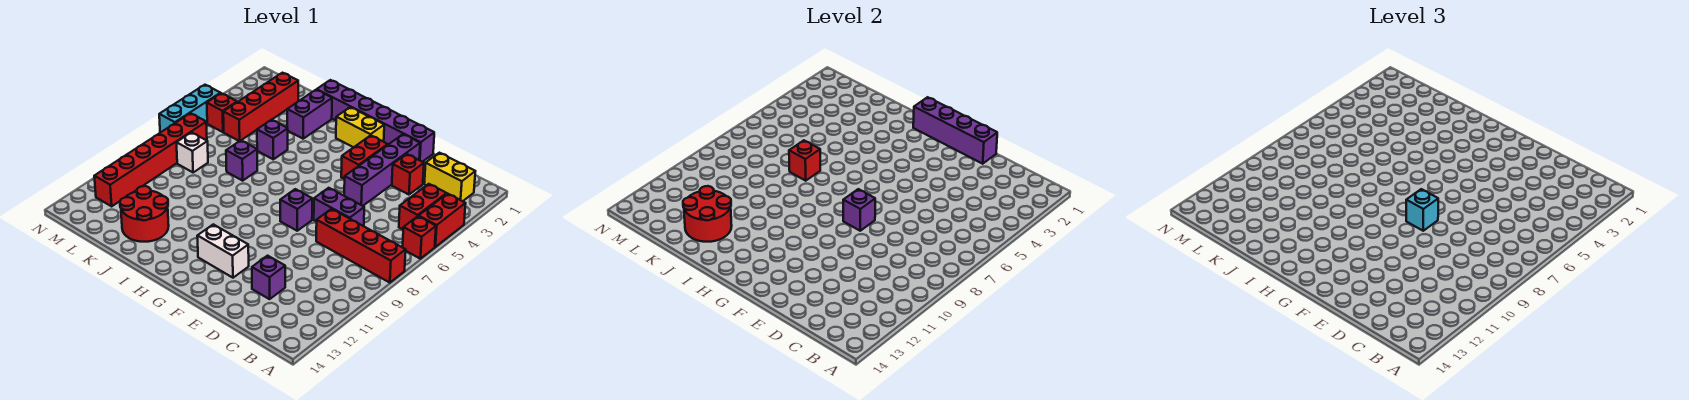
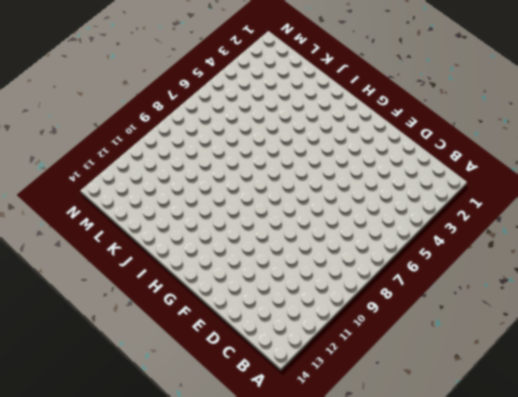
none -> red 1x2 brick [419,194,466,247]
none -> red 1x1 brick [403,216,436,259]
none -> red 1x4 brick [316,209,406,283]

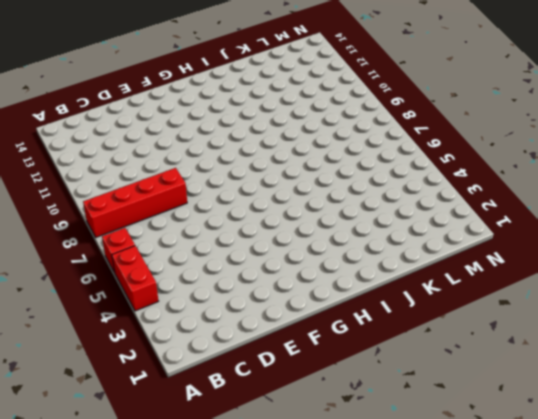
none -> yellow 1x2 brick [424,153,475,201]
none -> red 1x2 brick [399,184,447,229]
none -> red 1x1 brick [392,154,424,195]

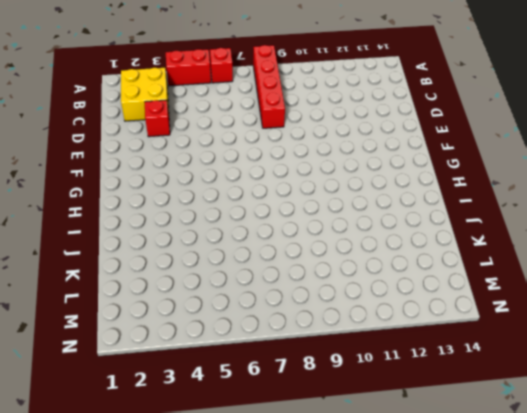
yellow 2x2 brick [121,68,169,121] -> yellow 1x2 brick [424,153,475,201]
none -> red 1x2 brick [399,184,447,229]
none -> purple 1x2 brick [314,188,364,226]
none -> purple 1x1 brick [252,256,285,299]

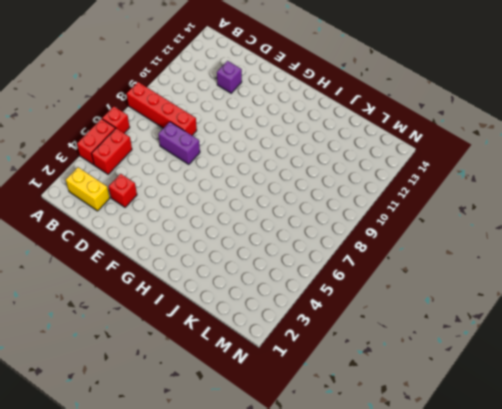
none -> purple 1x6 brick [317,80,434,162]
none -> purple 1x4 brick [344,134,420,206]
none -> red 1x2 brick [341,135,388,179]

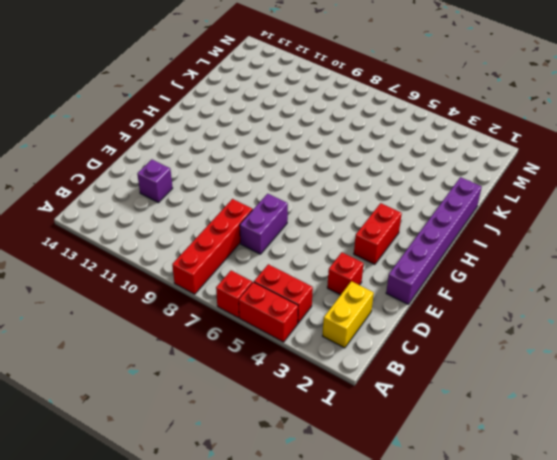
red 1x2 brick [354,203,402,264] -> red 1x2 brick turned to [341,135,388,179]
none -> purple 1x4 brick [344,134,420,206]
none -> purple 1x1 brick [280,189,312,231]
none -> white 1x2 brick [197,224,249,278]

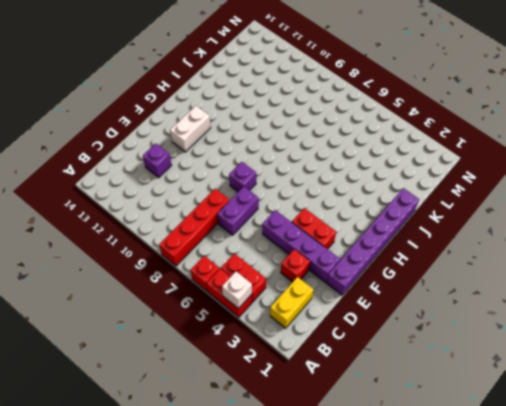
white 1x1 brick [222,272,252,309] -> white 1x1 brick moved to [176,132,208,172]
none -> yellow 1x2 brick [336,107,384,147]
none -> purple 1x2 brick [287,90,332,139]
none -> purple 1x1 brick [257,120,288,159]

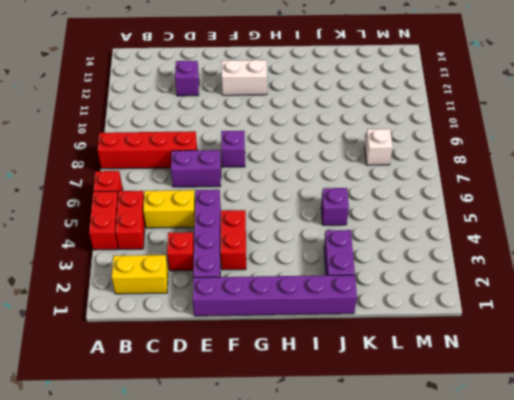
yellow 1x2 brick [143,190,195,228] -> yellow 1x2 brick moved to [336,107,384,147]
none -> purple 1x1 brick [226,140,257,181]
none -> red 2x2 round brick [120,186,169,242]
none -> red 1x4 brick [223,73,298,141]

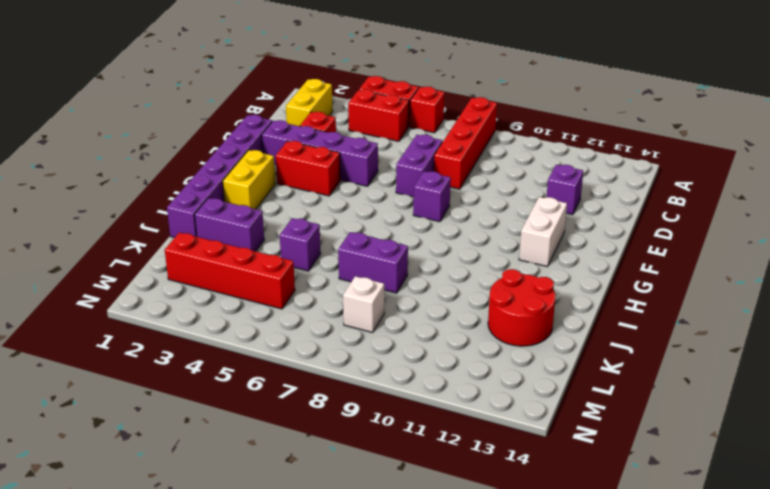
purple 1x2 brick [338,232,408,293] -> purple 1x1 brick [226,140,257,181]
none -> red 1x1 brick [207,93,237,132]
none -> red 1x6 brick [94,113,207,206]
none -> cyan 1x3 brick [159,85,221,133]

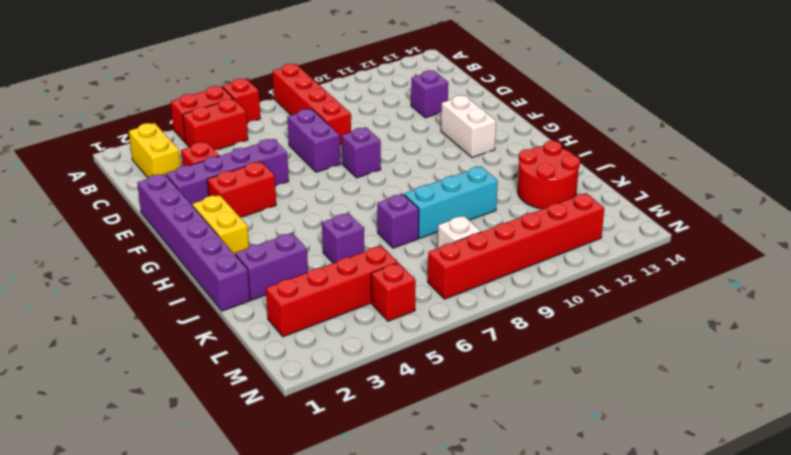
cyan 1x3 brick [404,167,498,238] -> cyan 1x3 brick moved to [159,85,221,133]
none -> purple 1x4 brick [913,97,997,164]
none -> purple 1x1 brick [843,189,875,231]
none -> red 1x1 brick [789,140,820,181]

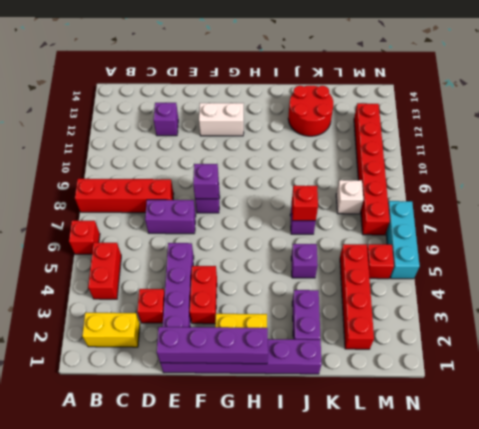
none -> red 1x2 brick [419,194,466,247]
none -> red 2x2 round brick [683,186,732,242]
none -> cyan 1x1 brick [1406,189,1438,231]

